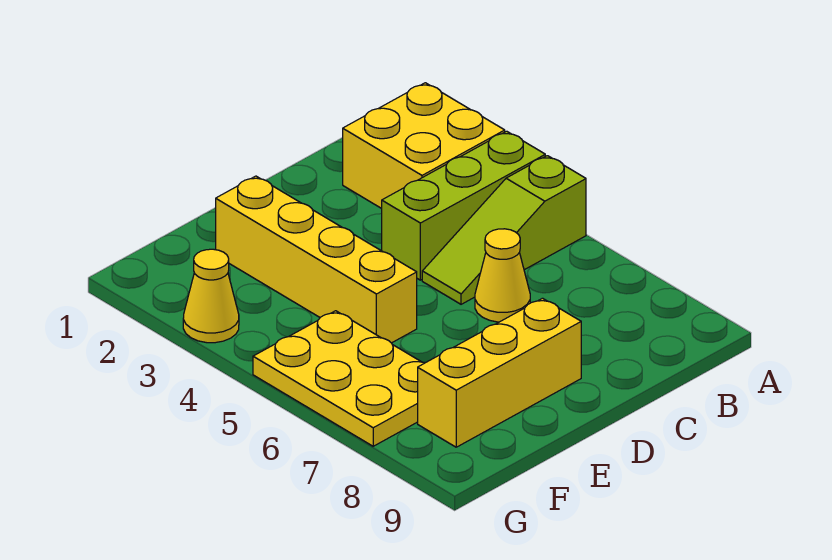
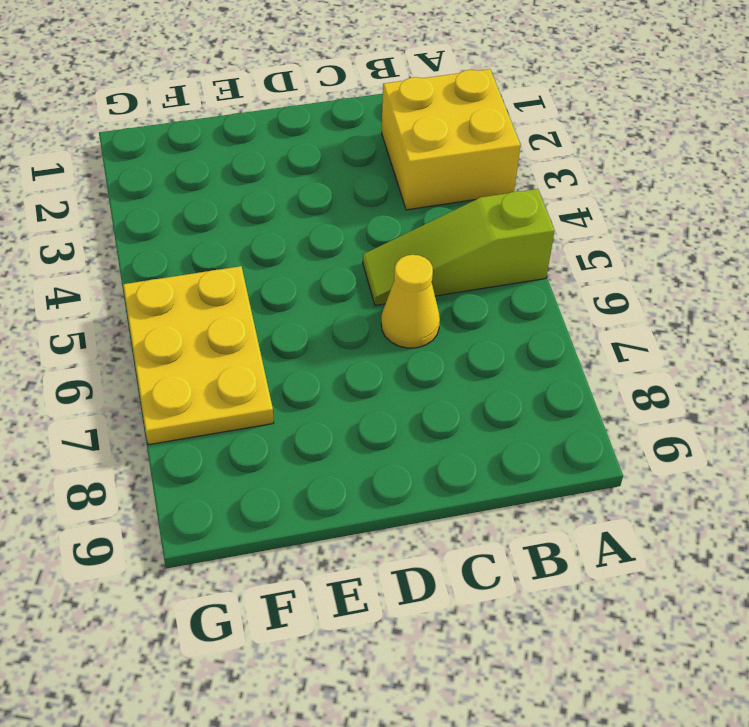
none -> lime 1x3 brick [382,131,545,280]
none -> yellow 1x3 brick [418,298,581,447]

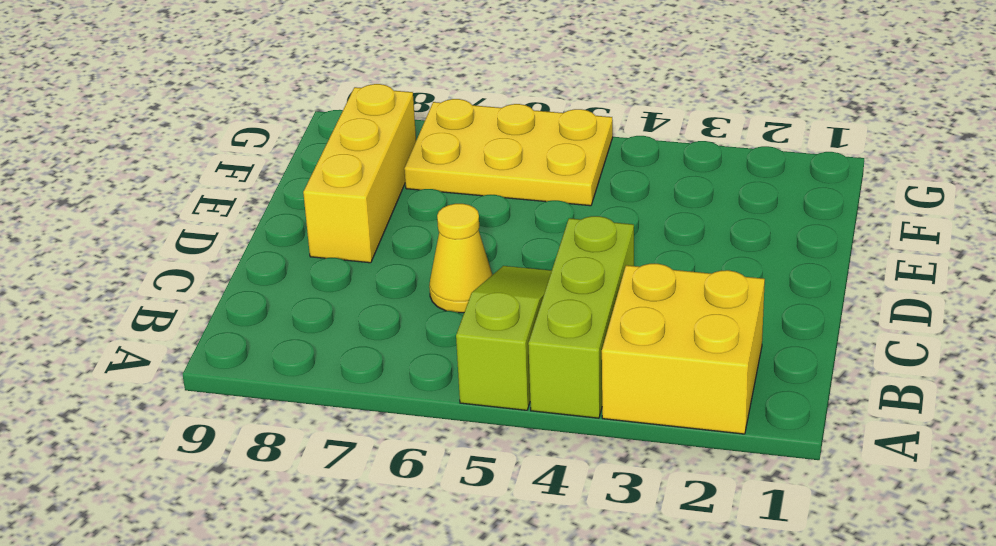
none -> yellow 1x4 brick [216,176,417,343]
none -> yellow 1x1 cone [183,249,239,343]

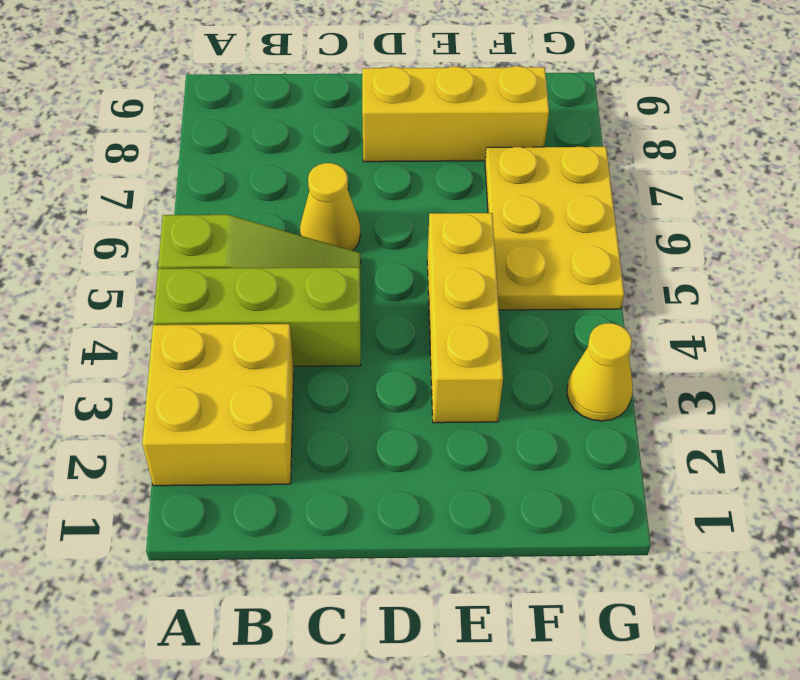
yellow 1x3 brick [427,213,503,423] -> yellow 1x4 brick [216,176,417,343]

